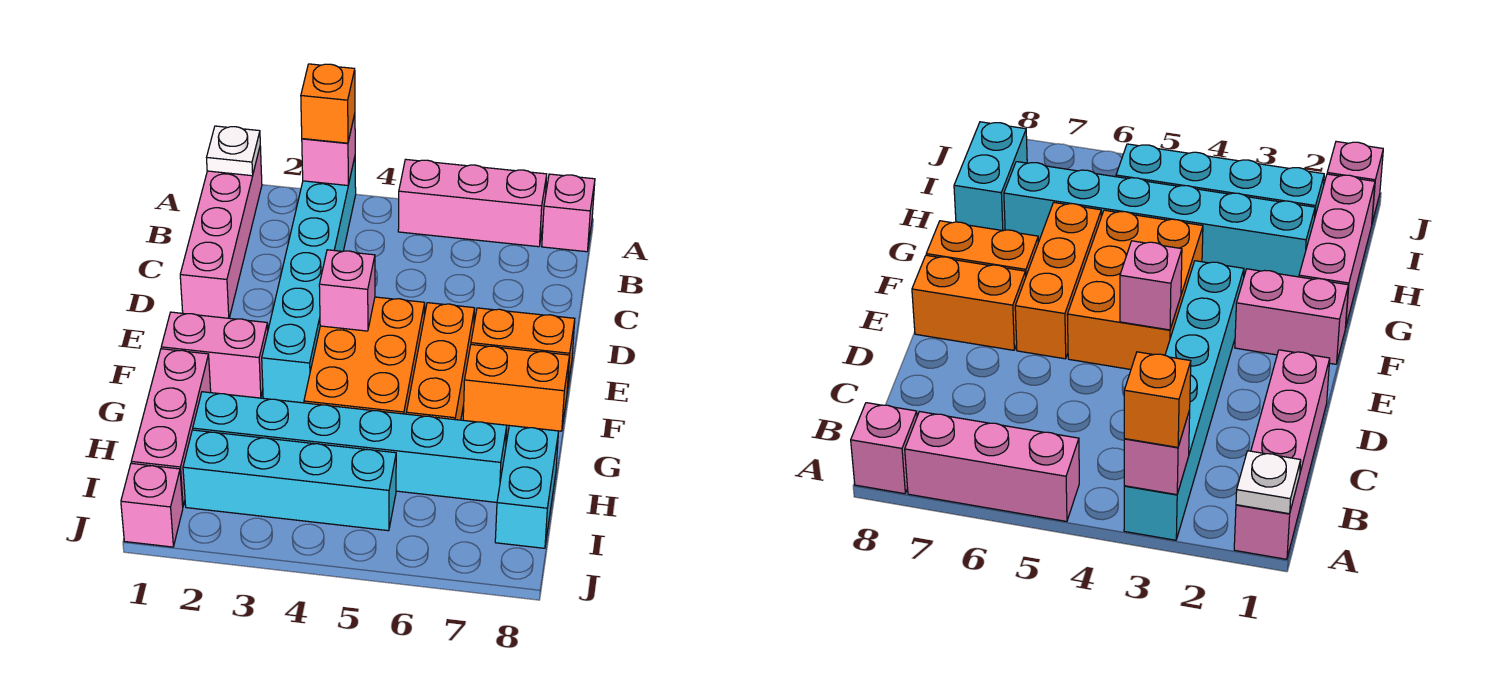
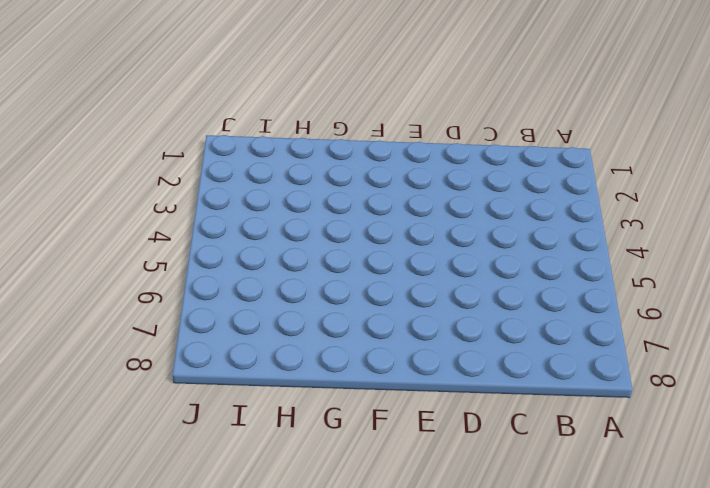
none -> pink 1x4 brick [180,147,262,318]
none -> cyan 1x6 brick [262,158,356,403]
none -> pink 1x3 brick [398,159,547,247]

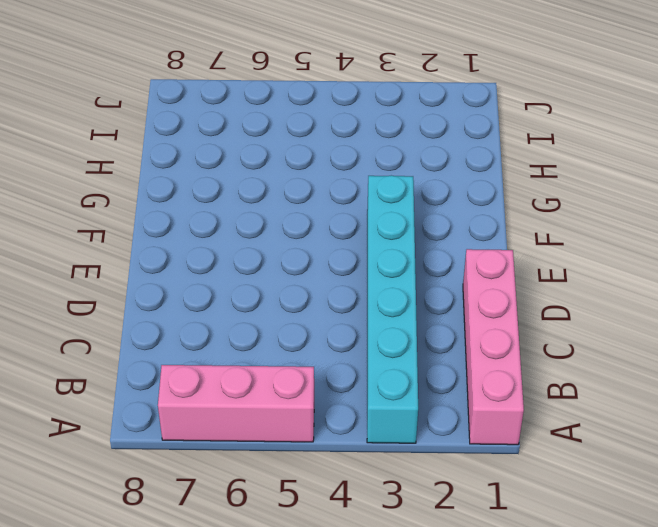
none -> pink 1x1 brick [542,174,595,252]
none -> orange 2x3 brick [304,297,425,414]
none -> orange 1x3 brick [406,303,475,420]

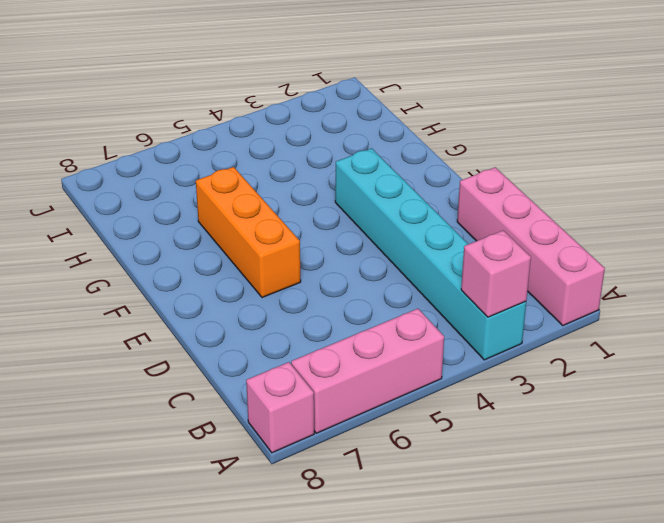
none -> orange 2x3 brick [304,297,425,414]
none -> orange 1x2 brick [471,308,575,391]
none -> pink 1x2 brick [161,312,268,398]

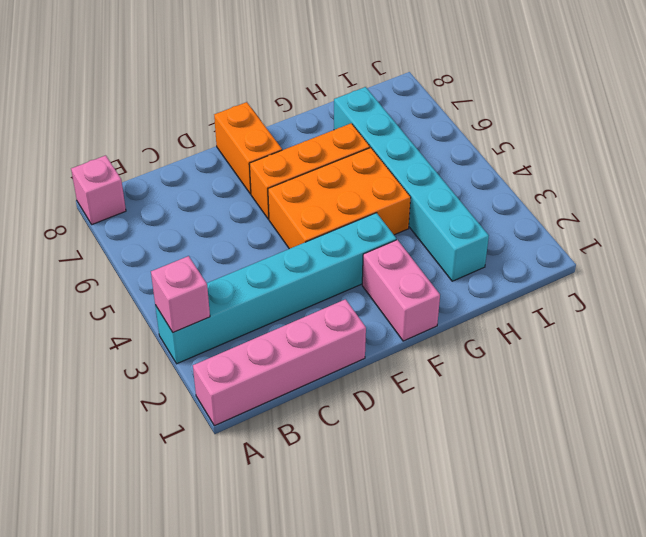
none -> pink 1x3 brick [398,159,547,247]
none -> orange 1x2 brick [463,345,570,431]
none -> pink 1x3 brick [131,349,211,506]

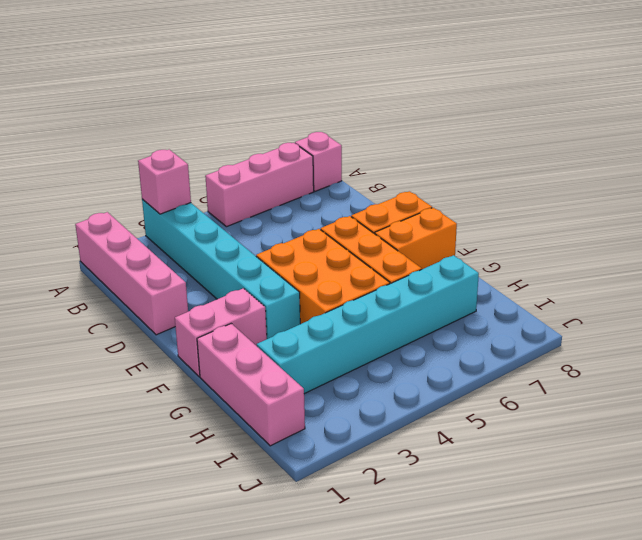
none -> cyan 1x2 brick [495,426,559,548]
none -> cyan 1x4 brick [183,430,396,531]
none -> pink 1x1 brick [121,463,183,547]

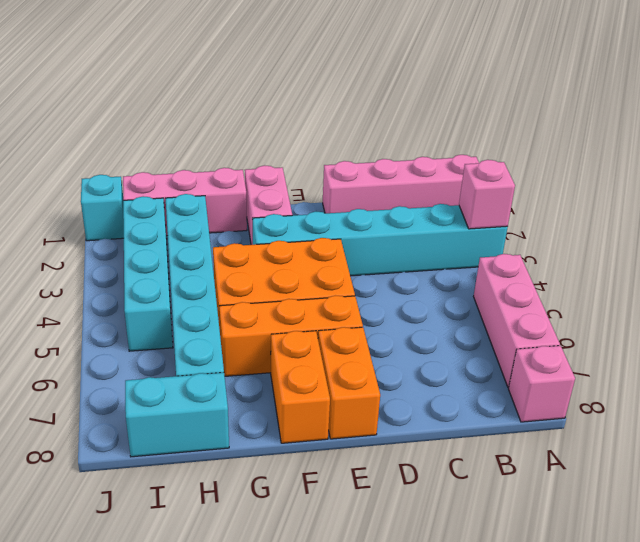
cyan 1x1 brick [81,175,124,241] -> pink 1x1 brick [121,463,183,547]
none -> white 1x1 plate [207,126,260,176]
none -> pink 1x1 brick [319,250,375,331]
none -> orange 1x1 brick [301,64,355,143]

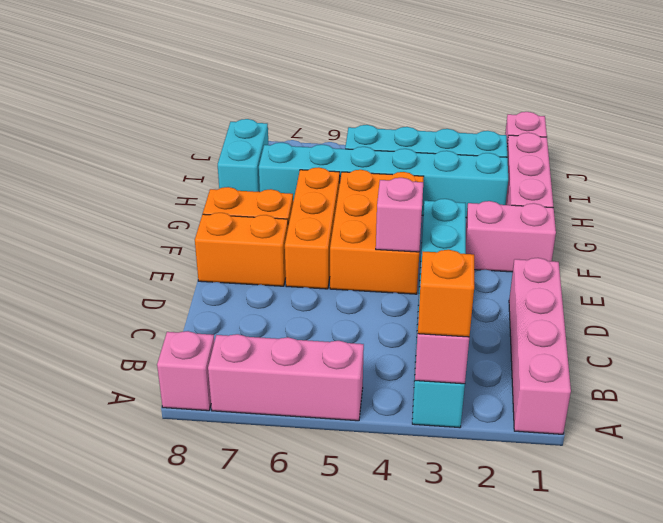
none -> white 1x1 plate [207,126,260,176]

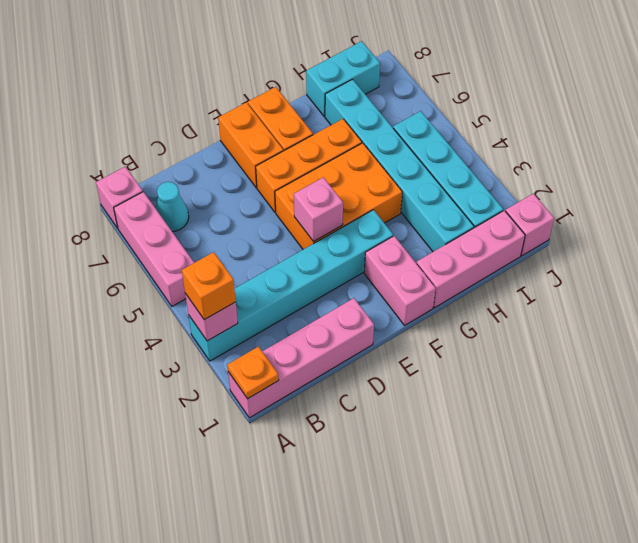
orange 1x1 plate [227,347,279,399] -> white 1x1 plate [207,126,260,176]
cyan 1x1 cone [156,182,189,232] -> none

